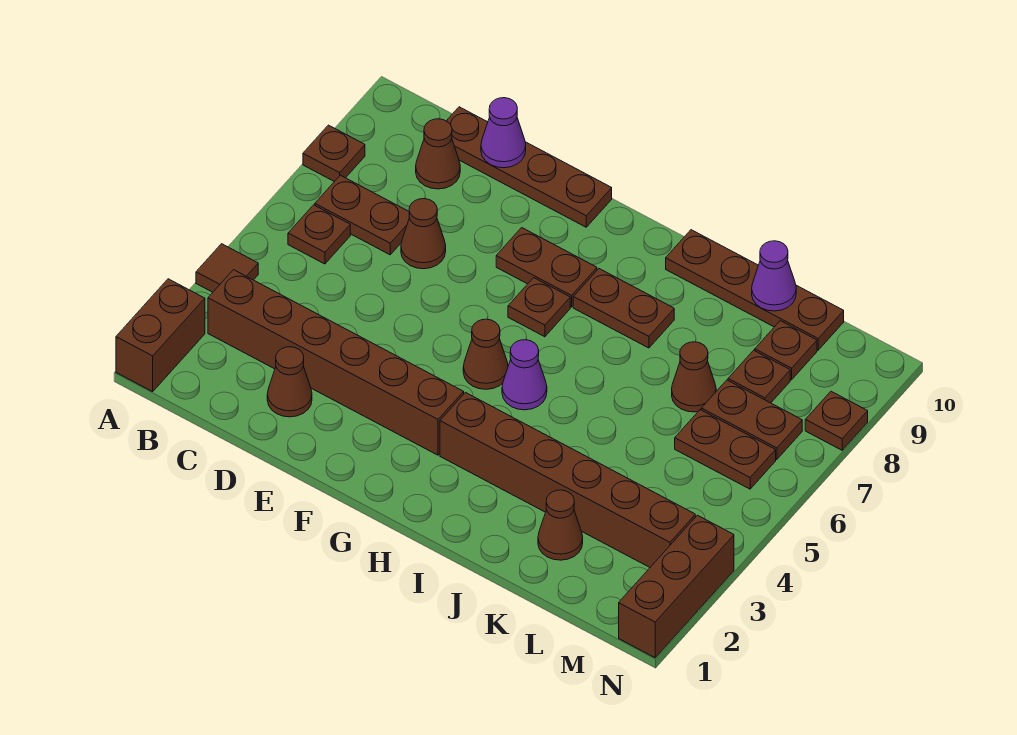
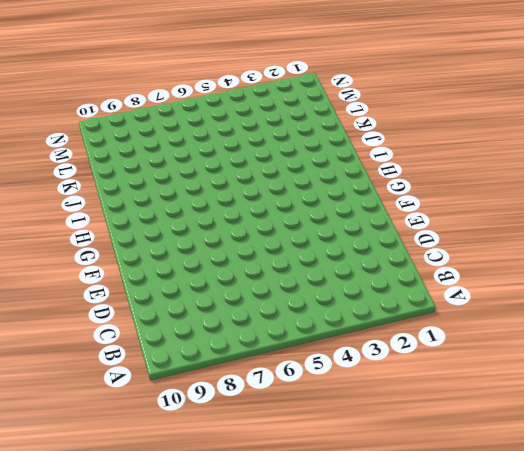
none -> brown 1x2 brick [116,279,205,392]
none -> brown 1x1 tile [196,244,258,292]
none -> brown 1x1 plate [303,125,365,182]

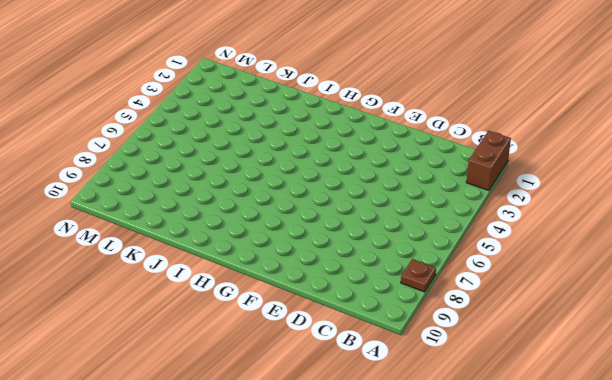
none -> brown 1x1 tile [196,244,258,292]
none -> brown 1x6 brick [208,270,464,455]
none -> brown 1x1 plate [288,205,350,264]

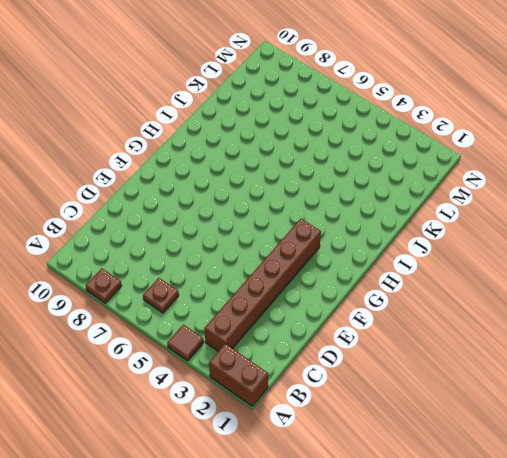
none -> brown 1x2 plate [315,175,409,255]
none -> brown 1x1 cone [416,119,460,189]
none -> brown 1x4 plate [447,107,612,227]

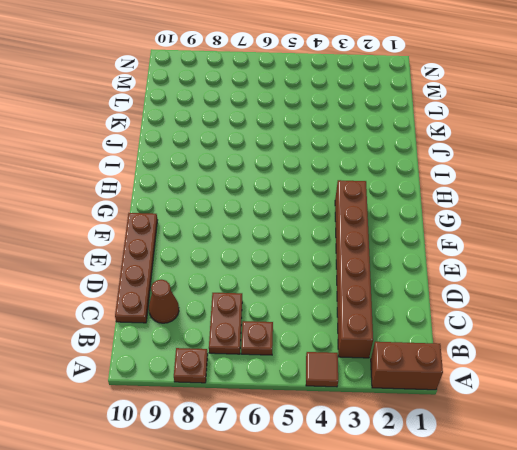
none -> brown 1x1 cone [267,347,312,417]
none -> brown 1x1 cone [401,199,446,269]
none -> brown 1x2 plate [496,228,597,307]

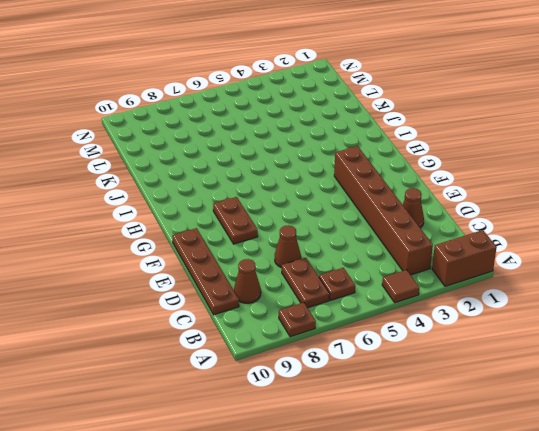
none -> brown 1x1 cone [463,319,508,389]
none -> brown 1x1 plate [508,278,570,337]
none -> brown 1x6 brick [440,393,695,567]

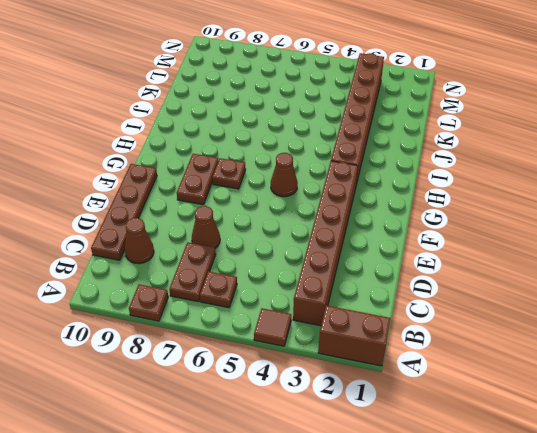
none -> brown 1x1 cone [267,347,312,417]
none -> purple 1x1 cone [502,340,547,410]
none -> brown 1x2 plate [573,269,674,348]

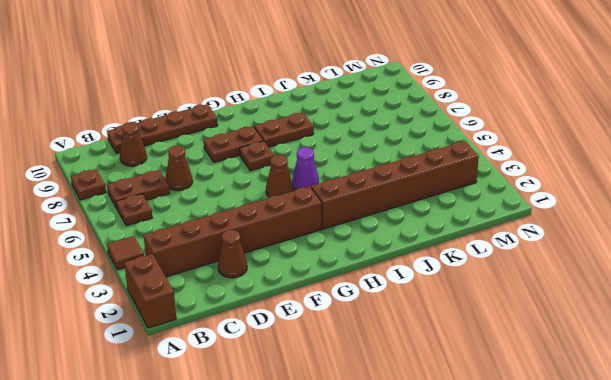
none -> brown 1x4 plate [666,230,844,350]
none -> brown 1x1 cone [538,490,583,560]
none -> brown 1x1 cone [672,342,716,412]

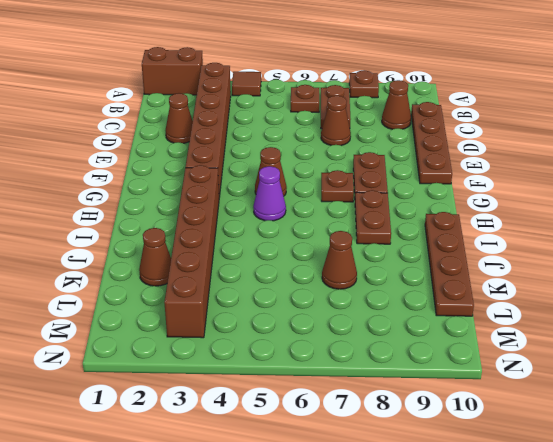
none -> brown 1x2 plate [675,410,776,489]
none -> brown 1x2 plate [701,380,802,460]
none -> brown 1x1 plate [728,350,790,403]

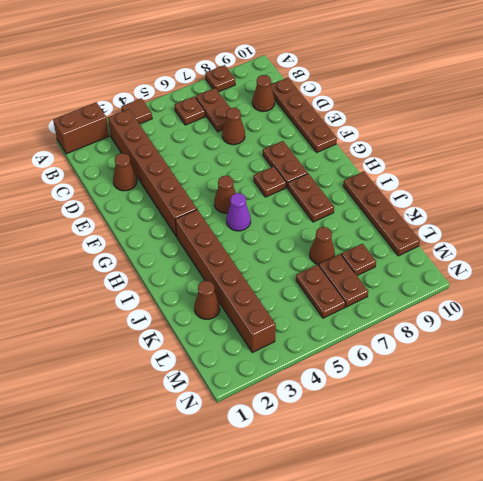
none -> brown 1x1 plate [755,321,817,380]
none -> brown 1x3 brick [619,515,734,658]
none -> brown 1x1 plate [805,391,868,450]

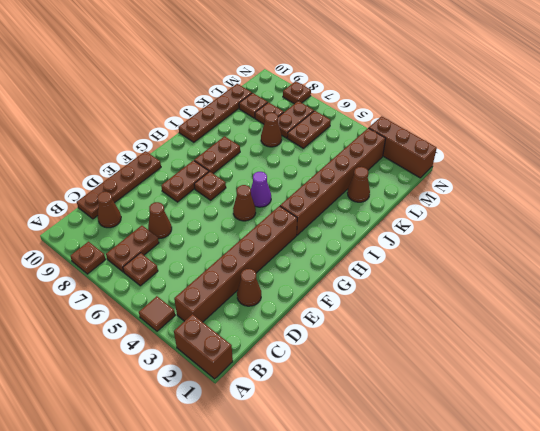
none -> purple 1x1 cone [481,98,526,168]
none -> purple 1x1 cone [752,241,796,311]

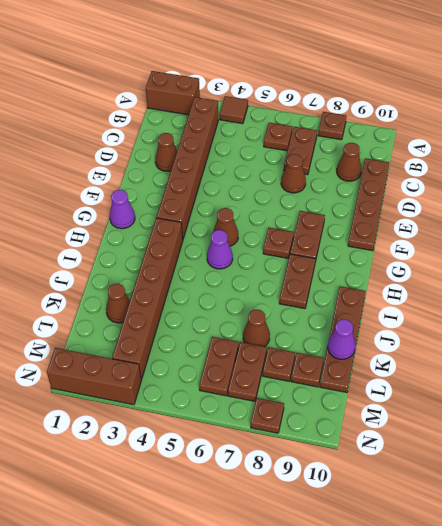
purple 1x1 cone [110,190,135,229] -> purple 1x1 cone moved to [481,98,526,168]

